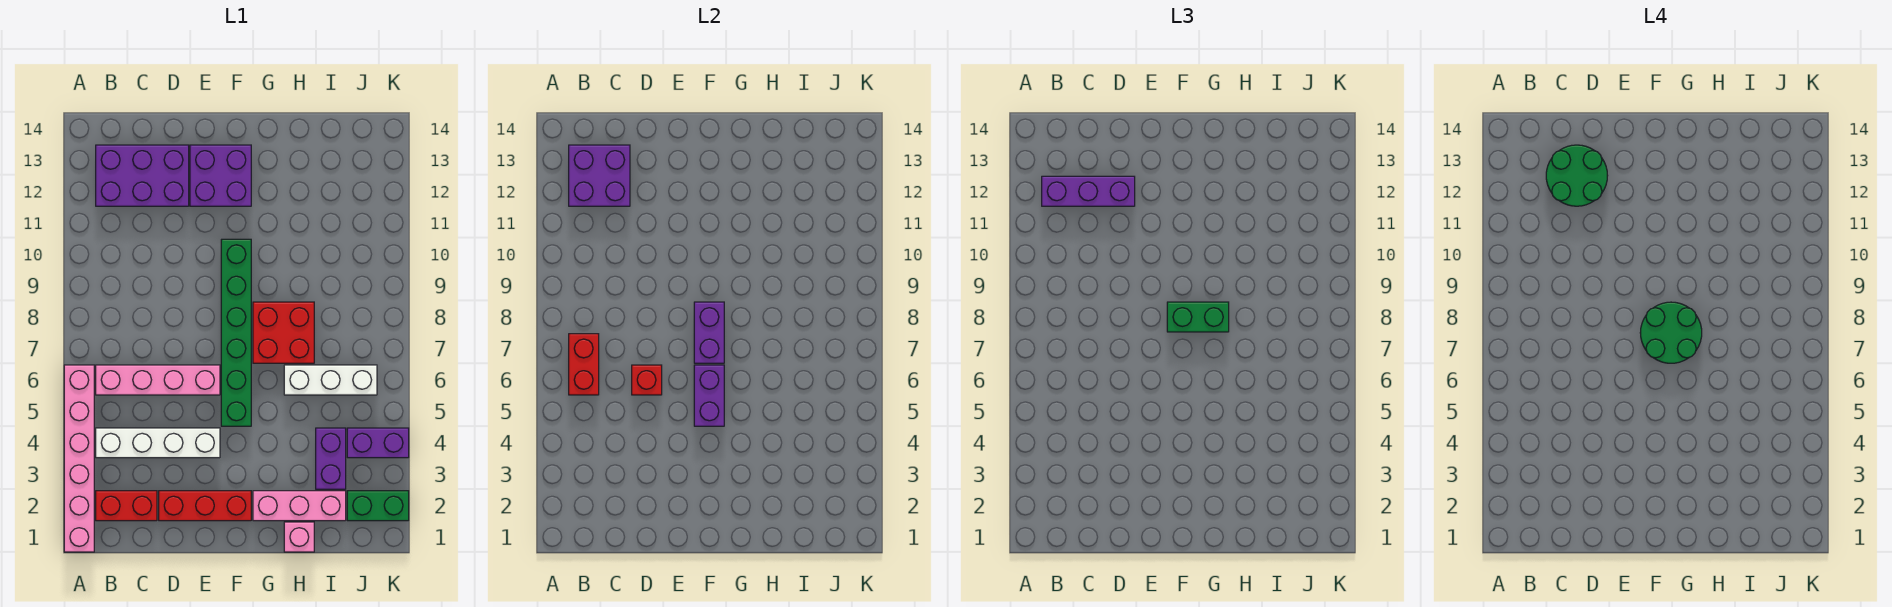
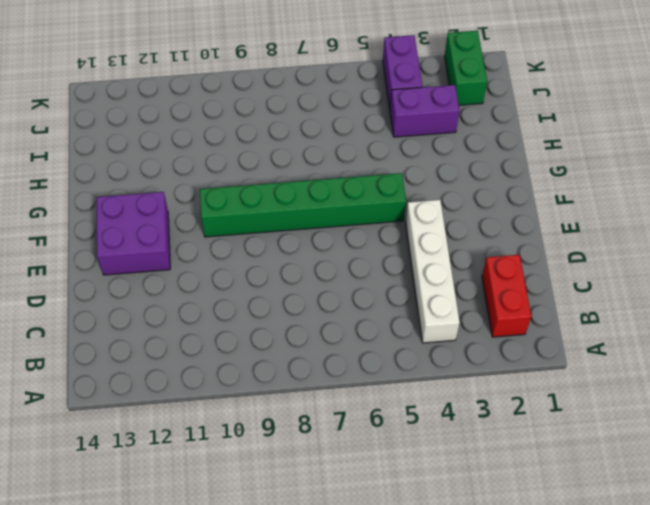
none -> pink 1x6 brick [64,365,94,552]
none -> pink 1x4 brick [96,365,220,395]
none -> purple 2x3 brick [96,145,189,206]

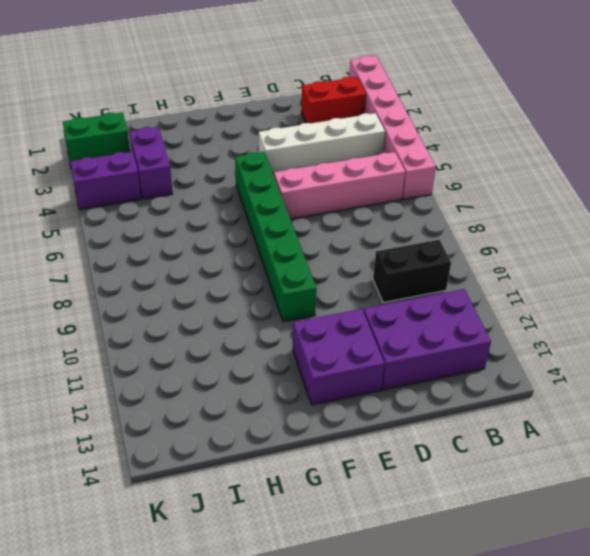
black 1x2 brick [373,240,451,303] -> none
none -> red 1x3 brick [159,491,251,521]
none -> pink 1x3 brick [253,491,346,521]
none -> red 2x2 brick [253,302,314,363]

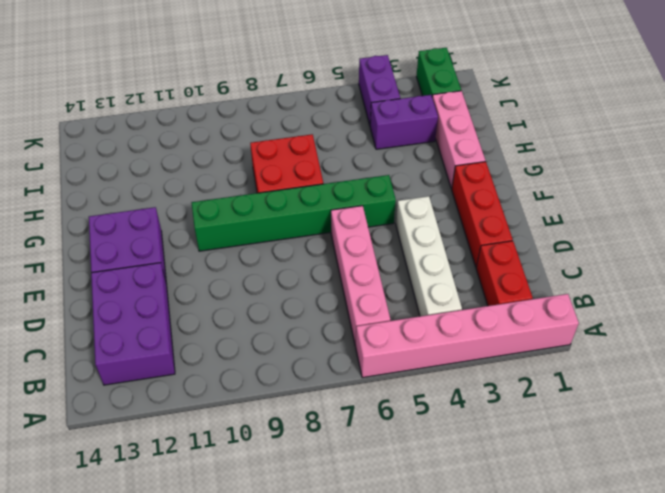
none -> pink 1x1 brick [284,522,314,552]
none -> white 1x3 brick [284,365,377,395]
none -> red 1x2 brick [569,334,599,395]

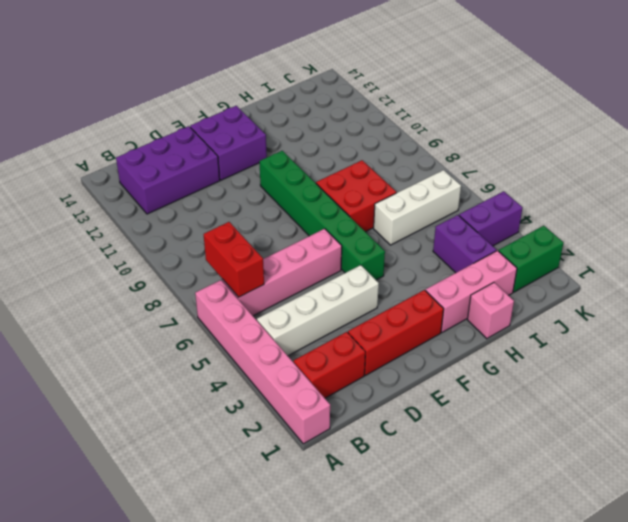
none -> purple 2x2 brick [569,145,630,206]
none -> red 1x1 brick [632,365,662,395]
none -> purple 1x2 brick [694,365,724,426]

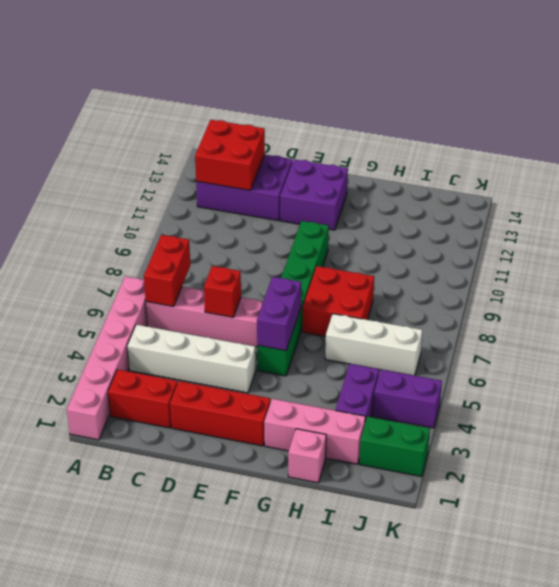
red 2x2 brick [195,120,265,190] -> purple 2x2 brick [569,145,630,206]
none -> purple 1x2 brick [694,302,724,363]
none -> purple 1x3 brick [1042,176,1135,206]
none -> green 1x2 brick [1167,302,1229,332]

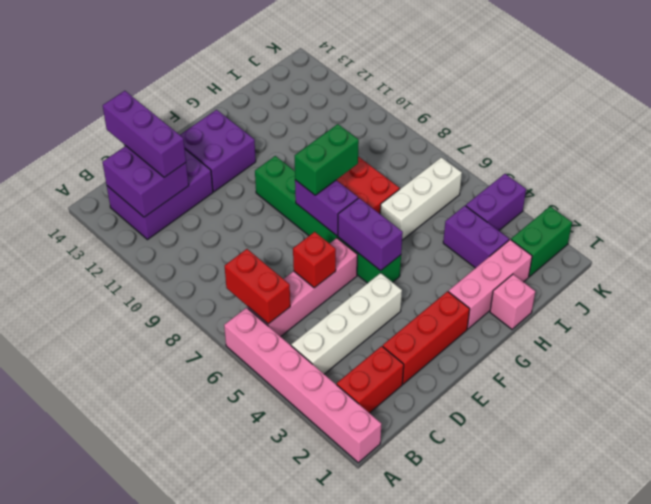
purple 1x3 brick [103,91,186,177] -> purple 1x3 brick turned to [1042,176,1135,206]
none -> green 2x2 round brick [1546,145,1608,206]
none -> green 2x2 round brick [1640,302,1702,363]

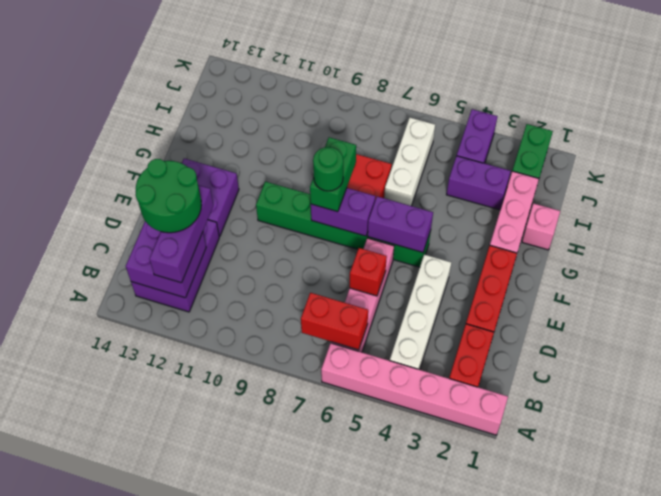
green 1x1 round brick [313,147,343,191] -> green 2x2 round brick [1640,302,1702,363]

